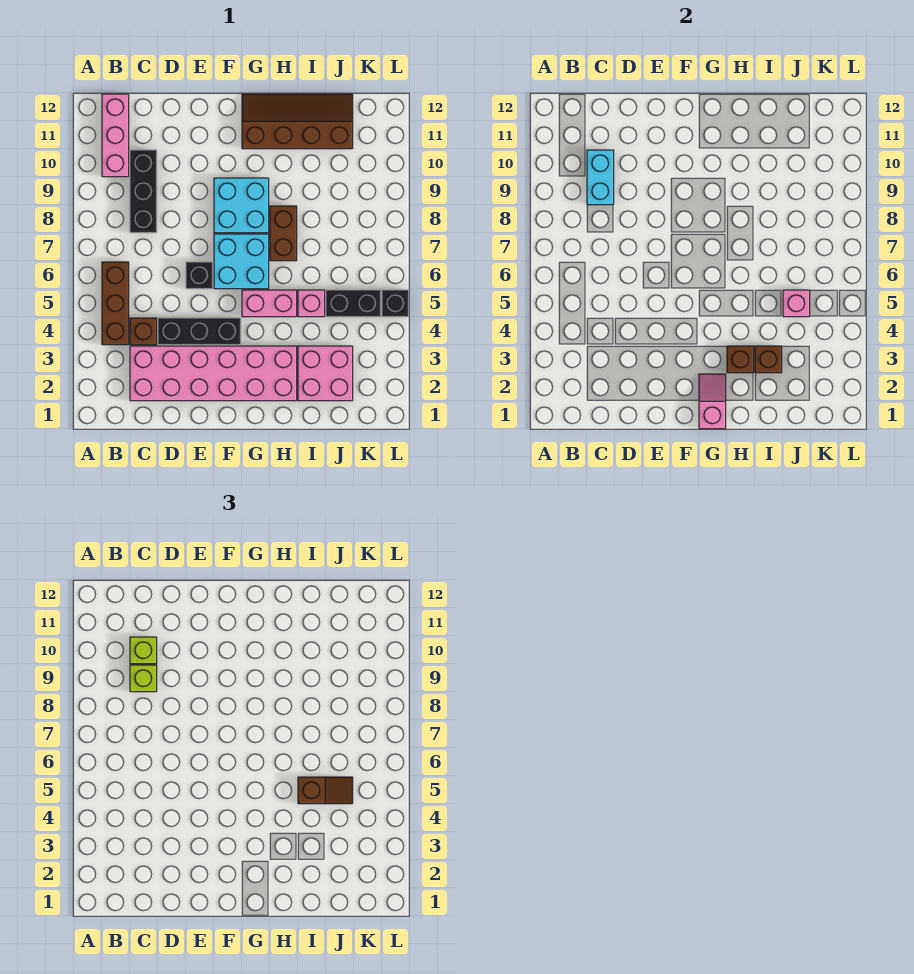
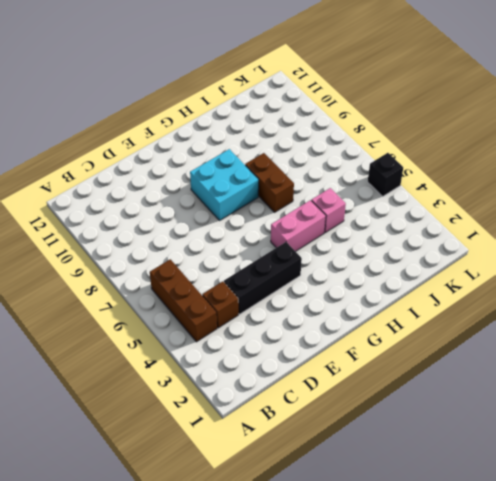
none -> pink 1x3 brick [102,94,129,177]
none -> pink 2x6 brick [130,346,297,401]
none -> black 1x3 brick [130,150,157,233]

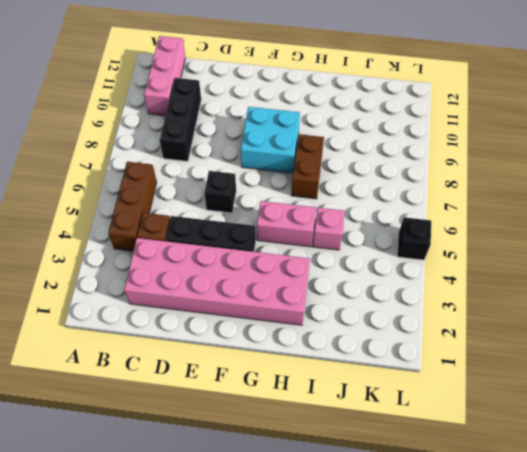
none -> cyan 2x2 brick [214,234,269,289]
none -> brown 2x4 slope [242,94,353,149]
none -> pink 2x2 brick [298,346,353,401]

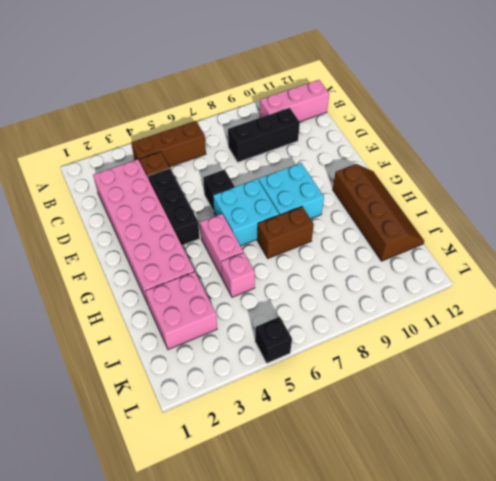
none -> black 1x2 brick [326,290,381,317]
none -> cyan 1x2 brick [587,150,614,205]
none -> pink 1x2 slope [699,374,726,429]

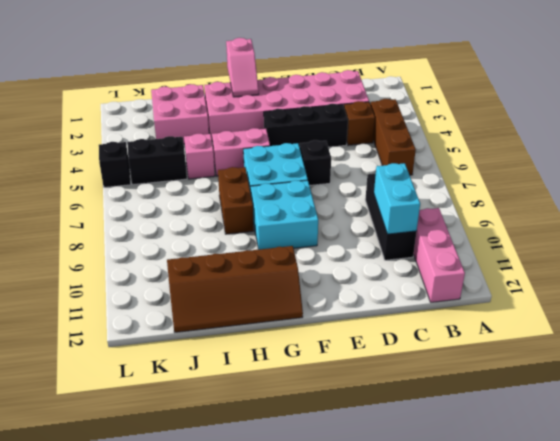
none -> brown 1x1 brick [727,346,754,373]
none -> brown 1x1 brick [755,346,782,373]
none -> pink 1x1 brick [783,290,810,317]

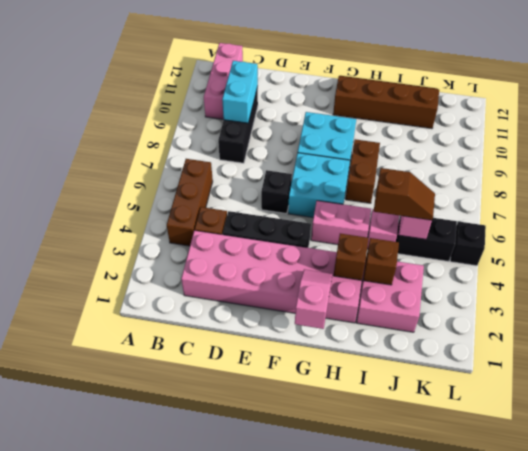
none -> lime 1x1 brick [130,665,157,692]
none -> lime 1x1 brick [130,637,157,664]

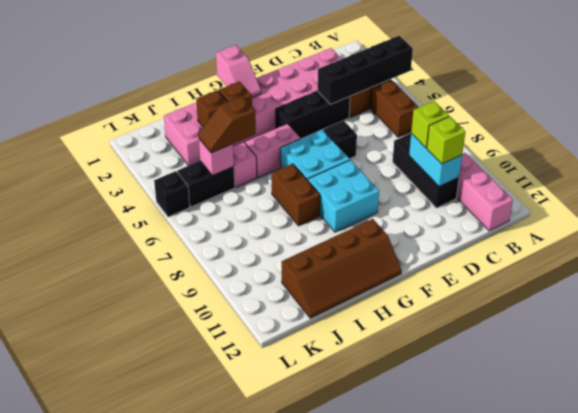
black 1x4 brick [318,36,413,105] -> none

